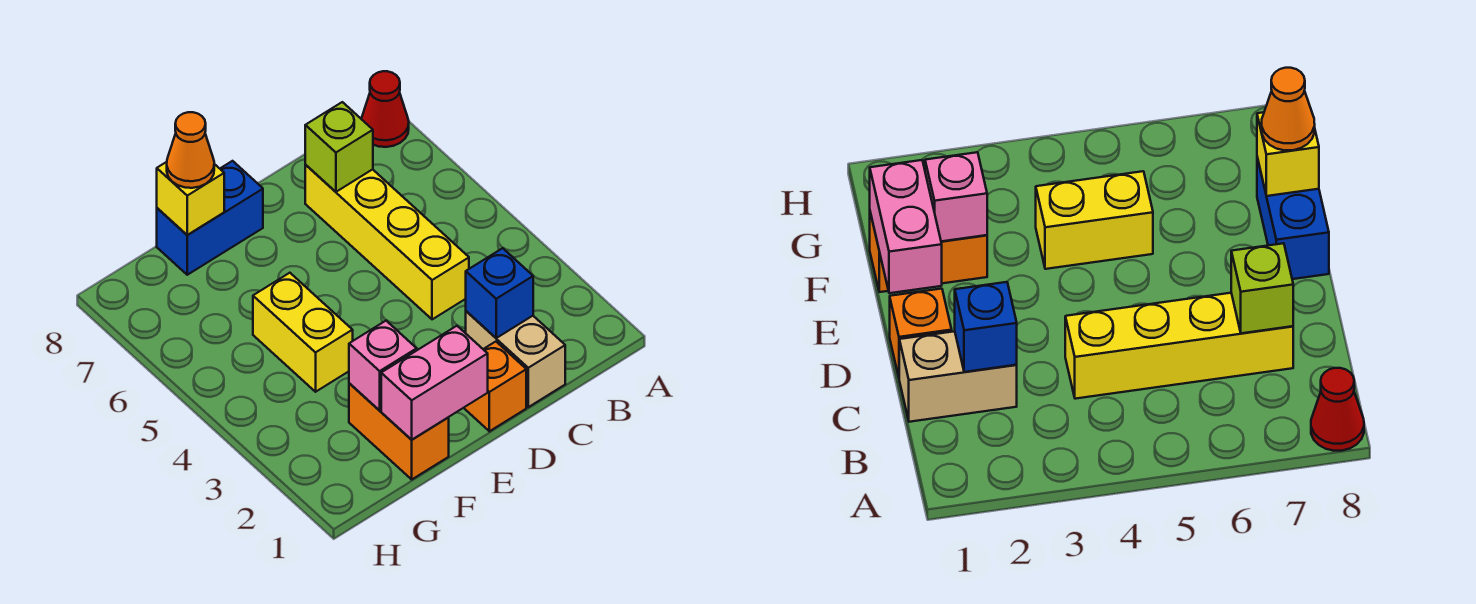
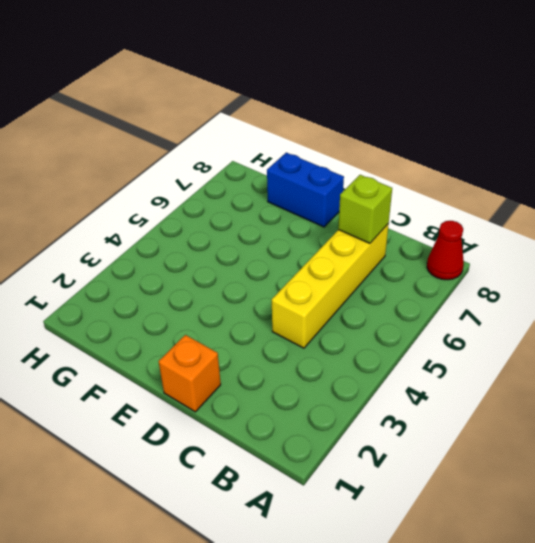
none -> tan 1x2 brick [466,311,565,407]
none -> orange 1x2 brick [349,384,449,479]
none -> yellow 1x2 brick [253,273,353,392]

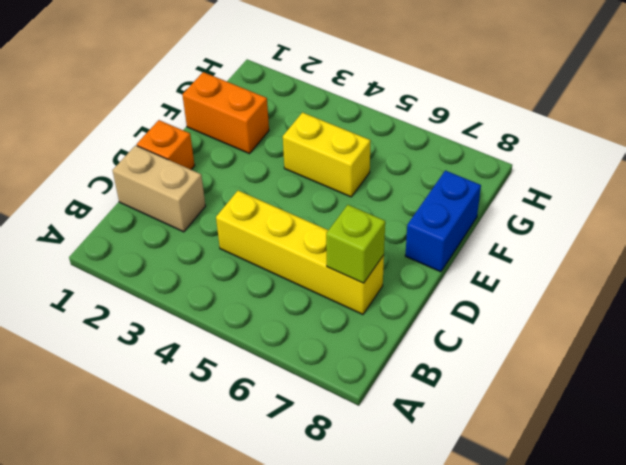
none -> red 1x1 cone [362,71,409,147]
none -> blue 1x1 brick [466,248,533,338]
none -> pink 1x2 brick [381,326,488,440]

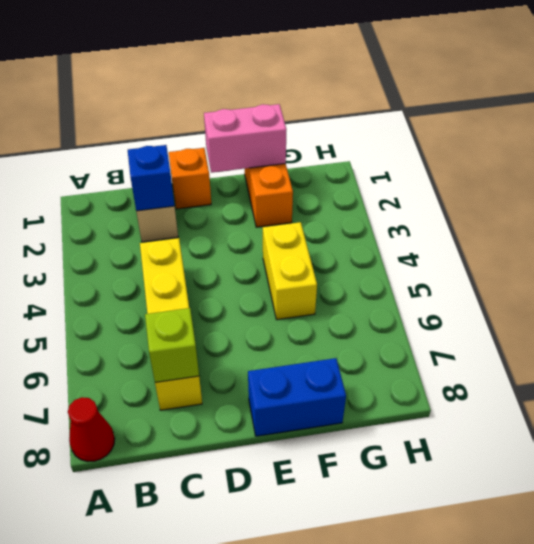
none -> pink 1x1 brick [349,321,417,411]
none -> yellow 1x1 brick [157,162,224,235]
none -> orange 1x1 cone [167,112,214,188]

